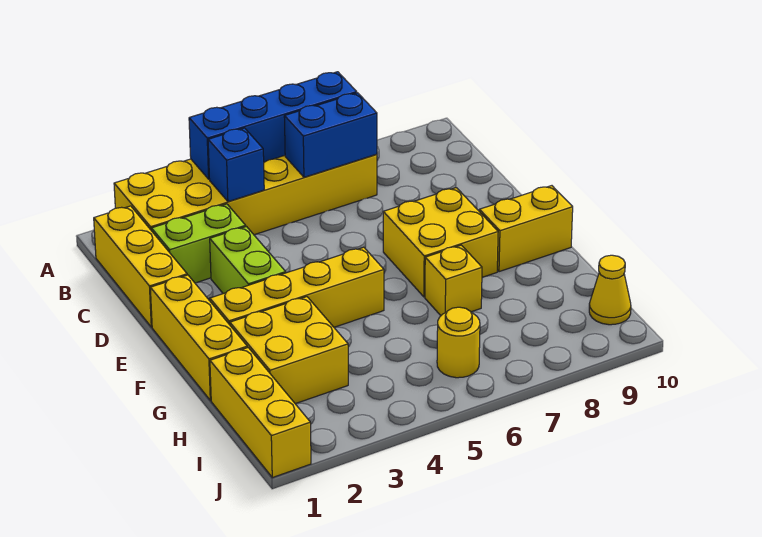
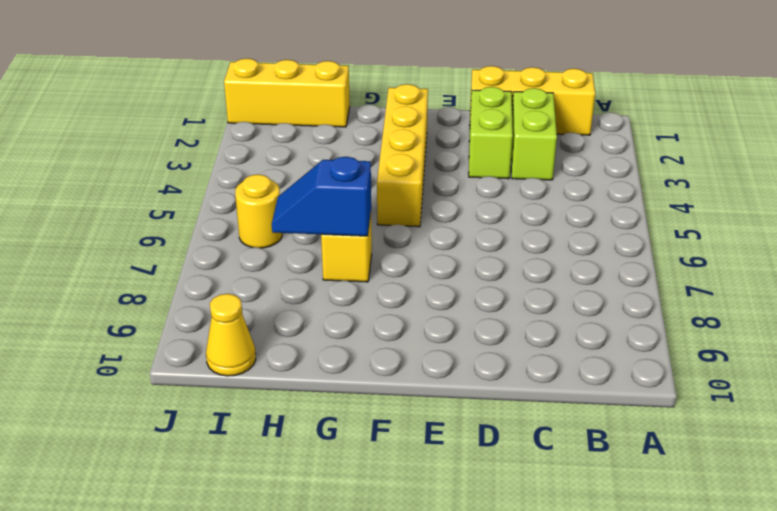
lime 1x2 brick [469,87,513,179] -> lime 1x2 brick turned to [210,227,286,294]
blue 1x2 slope [272,157,371,236] -> none
none -> yellow 2x6 brick [114,154,377,235]
none -> yellow 1x3 brick [150,275,247,401]
none -> yellow 2x2 brick [383,188,498,297]

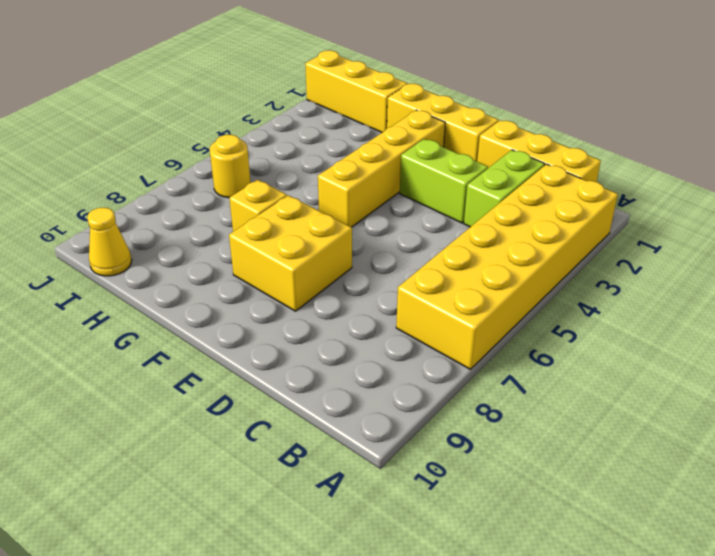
none -> yellow 1x2 brick [479,186,573,272]
none -> yellow 2x2 brick [230,297,348,404]
none -> blue 1x4 brick [189,72,357,179]

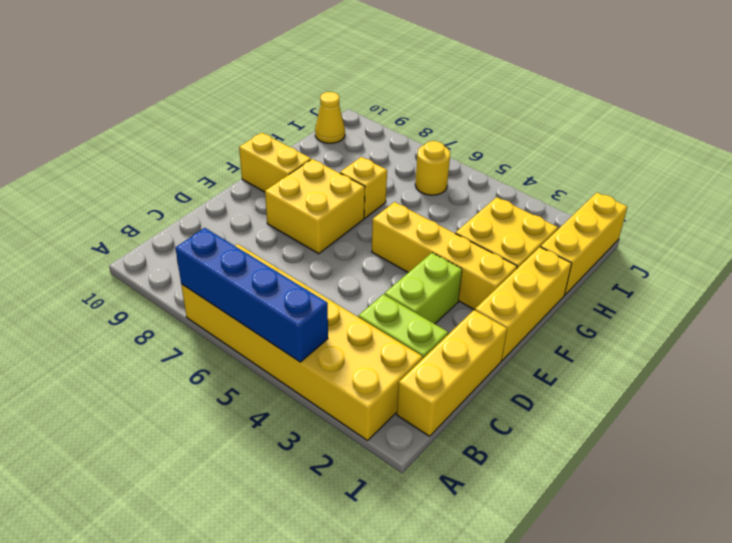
none -> blue 1x1 brick [208,128,264,202]
none -> blue 1x2 brick [284,93,377,177]

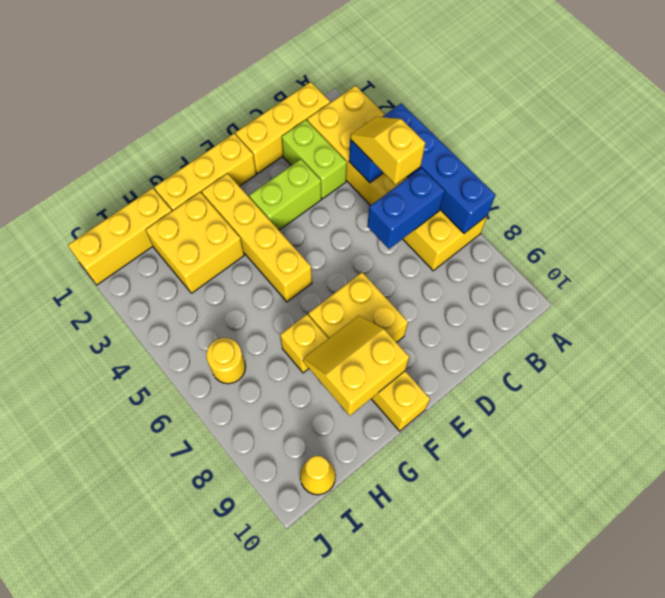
yellow 1x2 slope [350,117,425,185] -> none
blue 1x2 brick [367,168,445,249] -> blue 1x2 brick turned to [284,93,377,177]
yellow 2x2 slope [303,316,409,416] -> none

